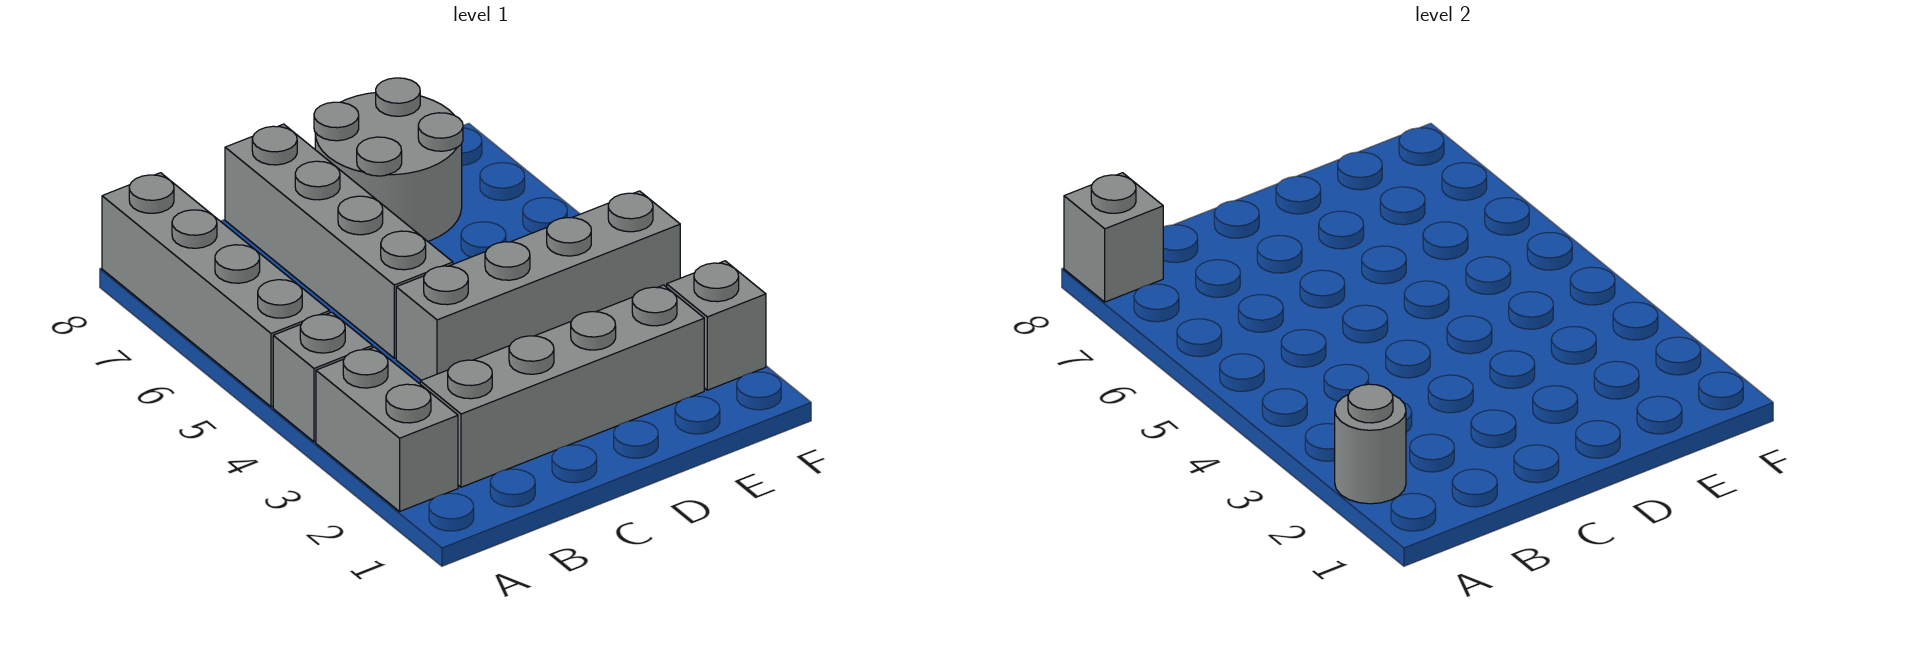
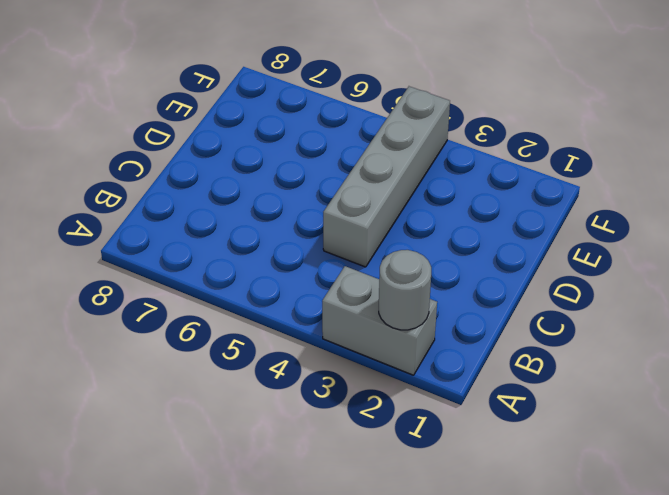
none -> grey 1x1 brick [273,312,373,442]
none -> grey 1x4 brick [102,173,330,407]

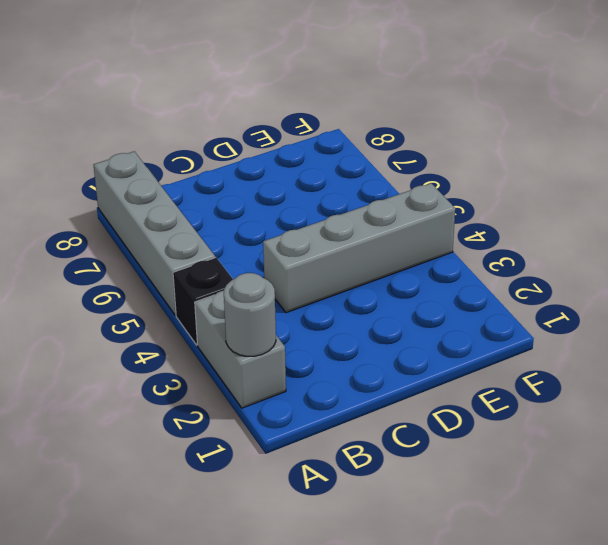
black 1x1 brick [173,258,233,345] -> grey 1x1 brick [273,312,373,442]
none -> grey 1x4 brick [420,285,704,487]
none -> grey 1x4 brick [225,124,453,358]

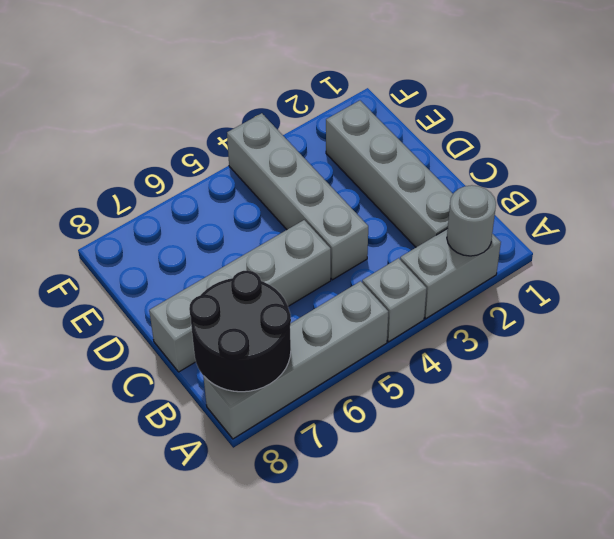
black 2x2 round brick [189,270,291,392] -> grey 1x1 brick [1064,173,1163,302]
none -> grey 2x2 round brick [314,78,463,241]
none -> grey 1x1 brick [667,261,766,390]

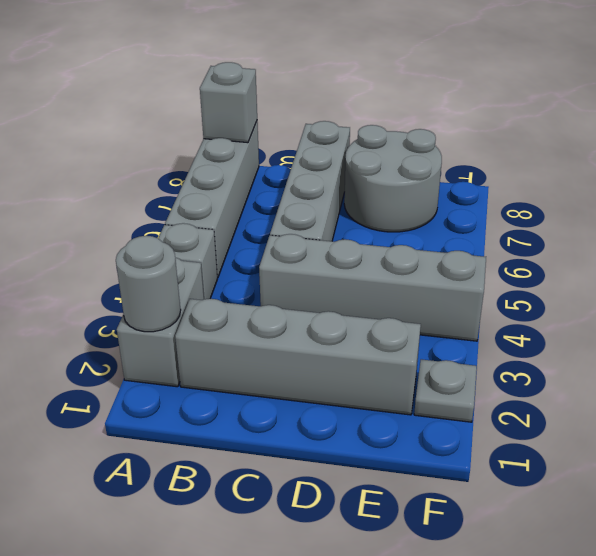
grey 1x1 plate [414,359,477,422] -> grey 1x1 brick [667,261,766,390]

